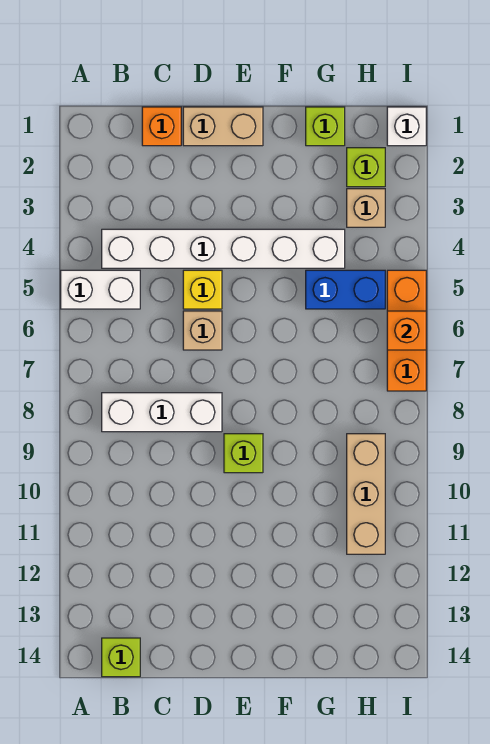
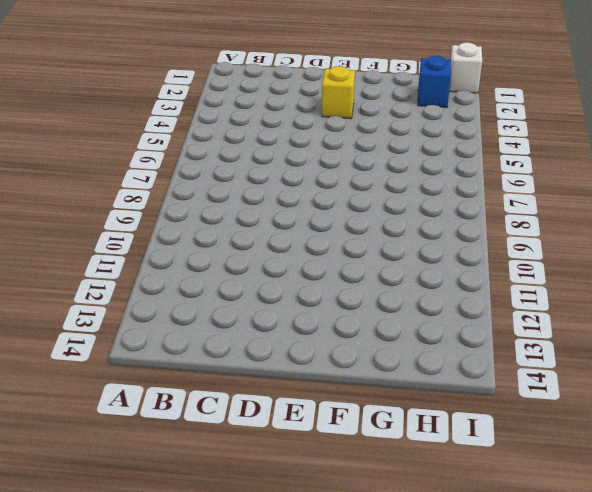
yellow 1x1 brick [322,66,355,119] -> yellow 1x1 brick moved to [183,270,222,309]
blue 1x1 brick [418,56,451,107] -> lime 1x1 brick [347,148,385,187]
none -> white 1x2 brick [61,270,140,309]
none -> white 1x6 brick [102,229,345,268]
none -> white 1x3 brick [102,393,222,432]

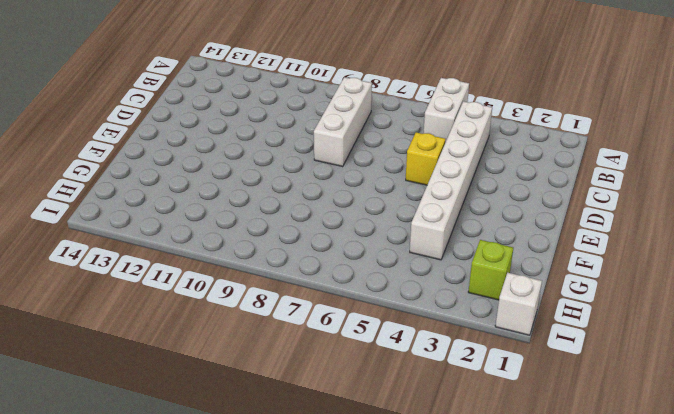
none -> lime 1x1 brick [102,638,140,677]
none -> orange 1x1 brick [142,107,181,146]
none -> tan 1x2 brick [183,107,263,146]

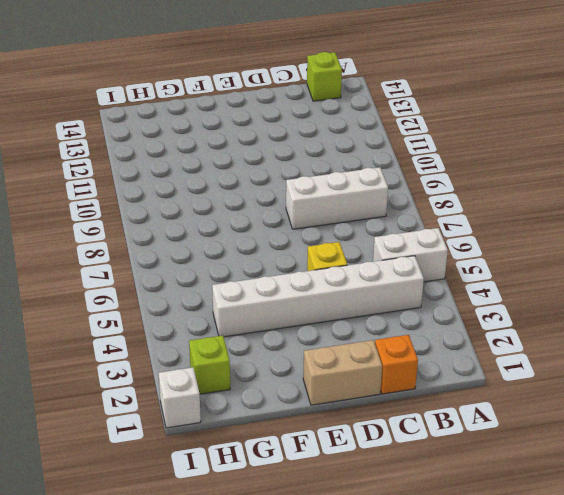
none -> tan 1x1 brick [183,311,222,350]
none -> lime 1x1 brick [224,434,263,473]
none -> lime 1x1 brick [306,107,345,146]

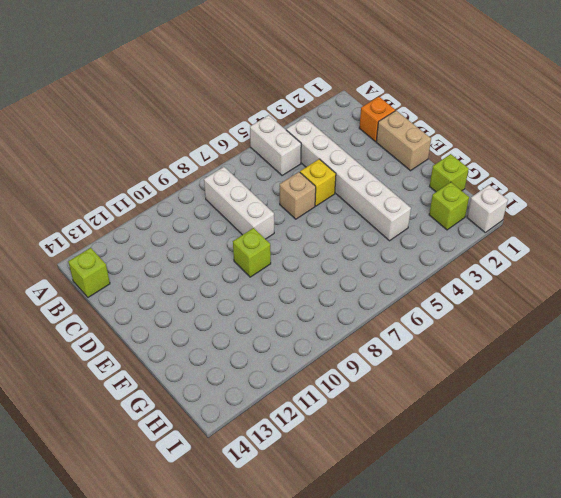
none -> blue 1x2 brick [306,270,385,309]
none -> tan 1x1 brick [347,189,385,227]
none -> tan 1x3 brick [347,434,385,554]

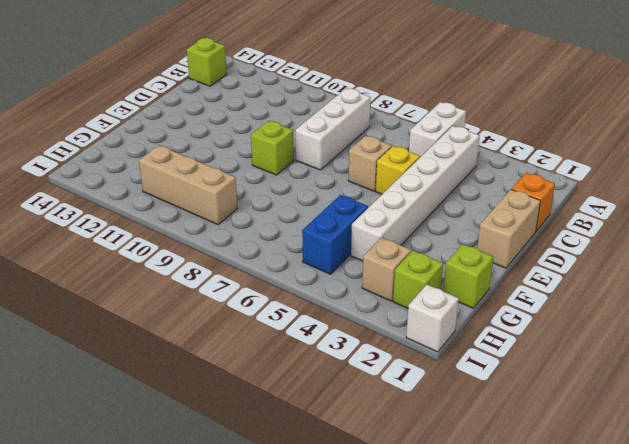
none -> orange 1x3 brick [387,270,426,391]
none -> orange 1x1 brick [387,311,426,350]

